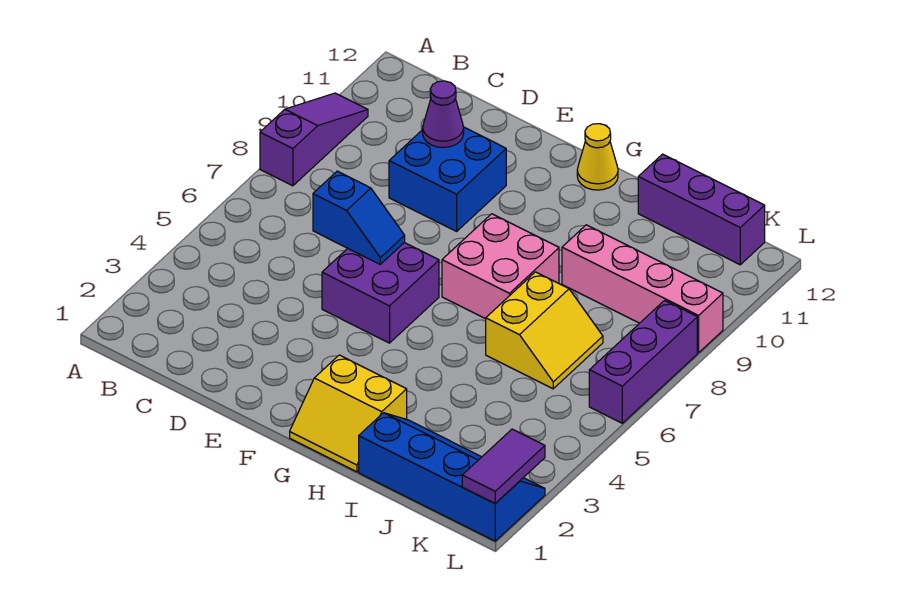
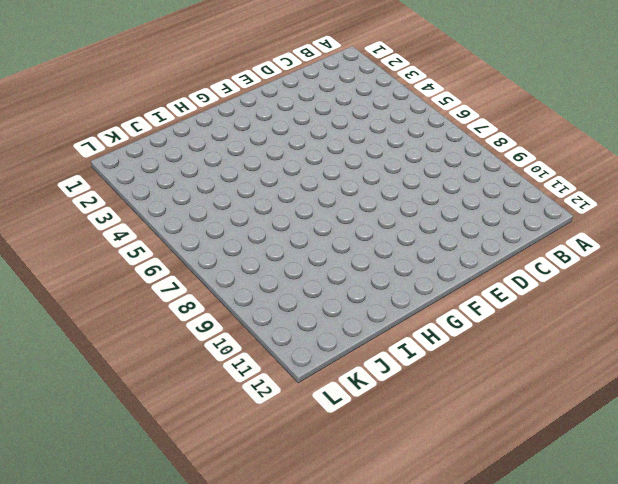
none -> purple 1x3 slope [260,93,368,186]
none -> blue 2x2 brick [389,127,506,231]
none -> purple 2x2 brick [322,243,439,343]

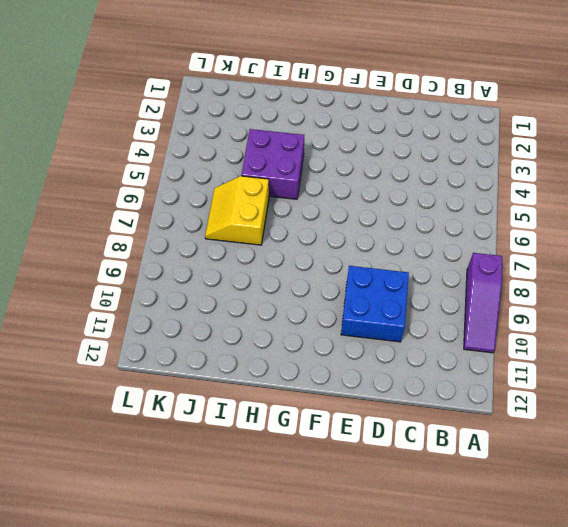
purple 2x2 brick [241,129,304,199] -> purple 2x2 brick moved to [322,243,439,343]
none -> yellow 2x2 slope [290,355,407,472]
none -> pink 2x2 brick [442,214,559,319]
none -> yellow 1x1 cone [577,124,618,190]

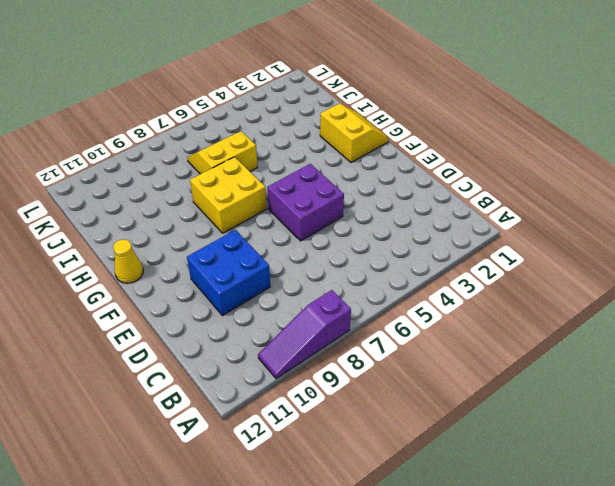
yellow 2x2 brick [190,157,267,233] -> pink 2x2 brick [442,214,559,319]
none -> blue 2x4 slope [359,413,545,541]
none -> pink 1x4 brick [562,225,723,353]
none -> purple 1x3 brick [638,154,765,265]

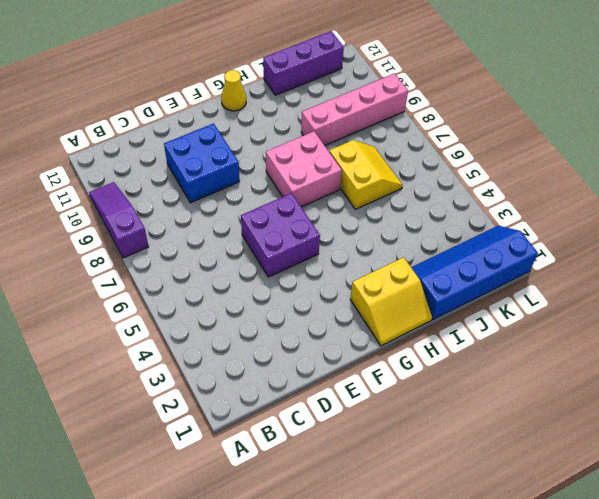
none -> purple 1x3 brick [589,300,697,423]
none -> blue 1x2 slope [313,171,405,264]
none -> purple 1x1 cone [423,81,464,148]

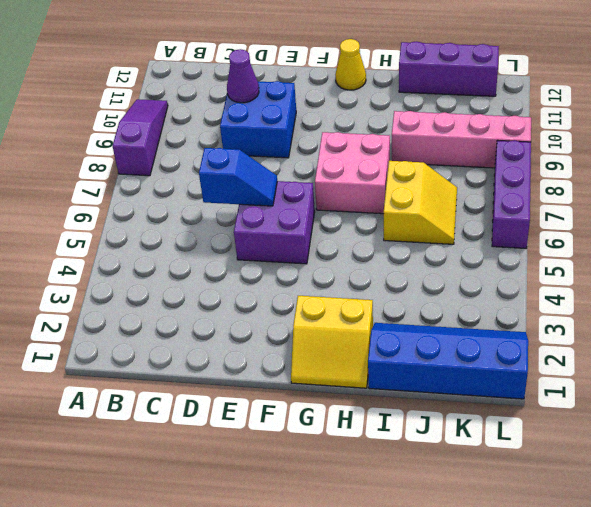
none -> purple 1x2 tile [462,429,545,503]

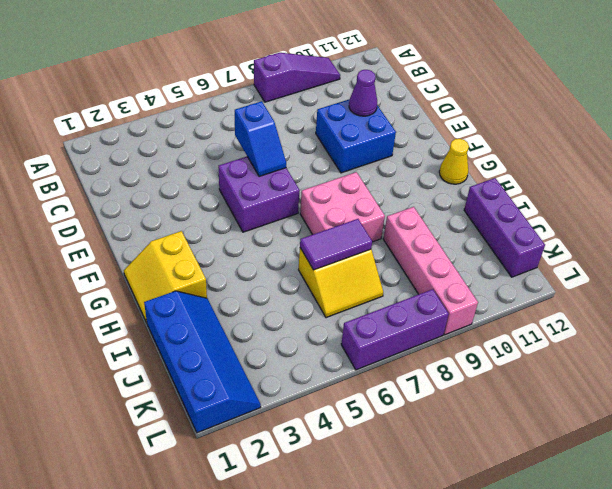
purple 1x2 tile [300,219,372,270] -> purple 1x2 tile moved to [462,429,545,503]

